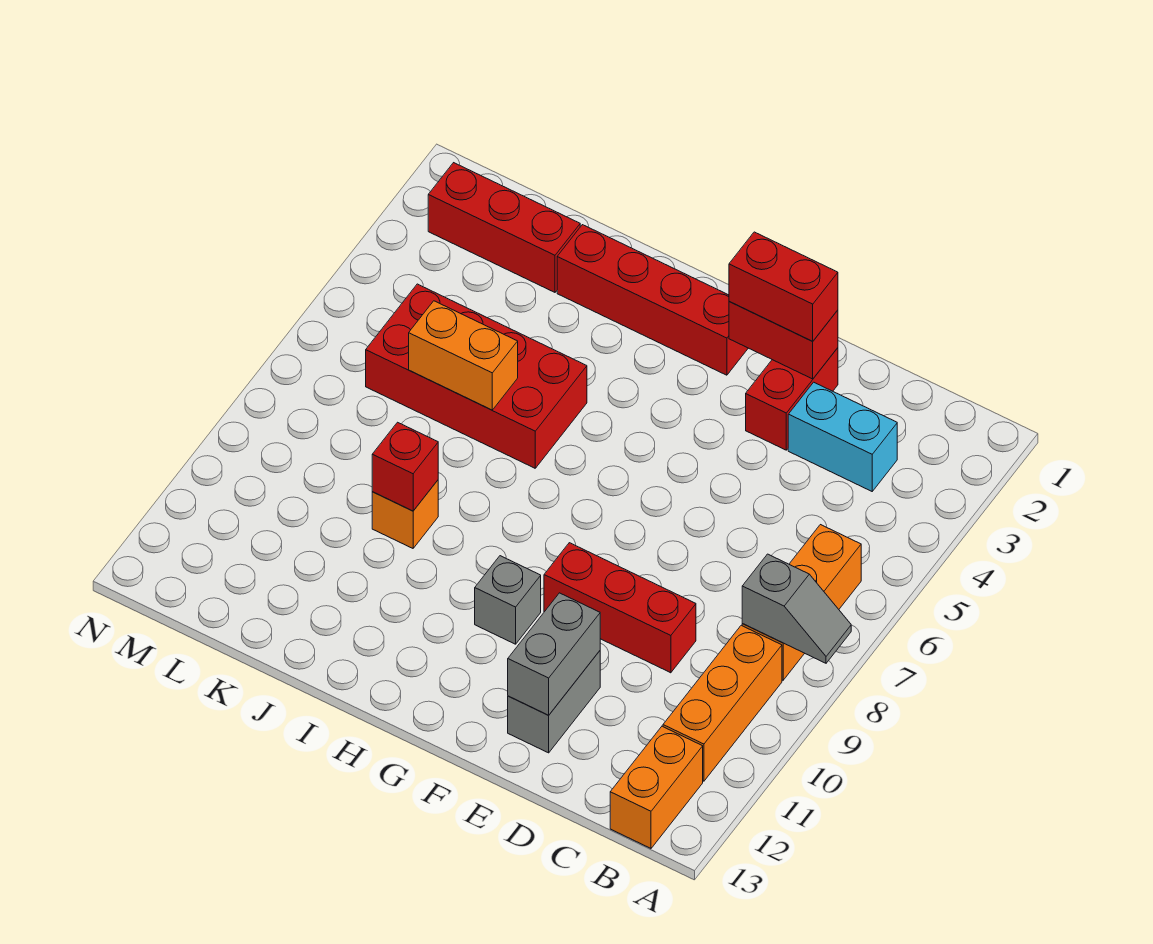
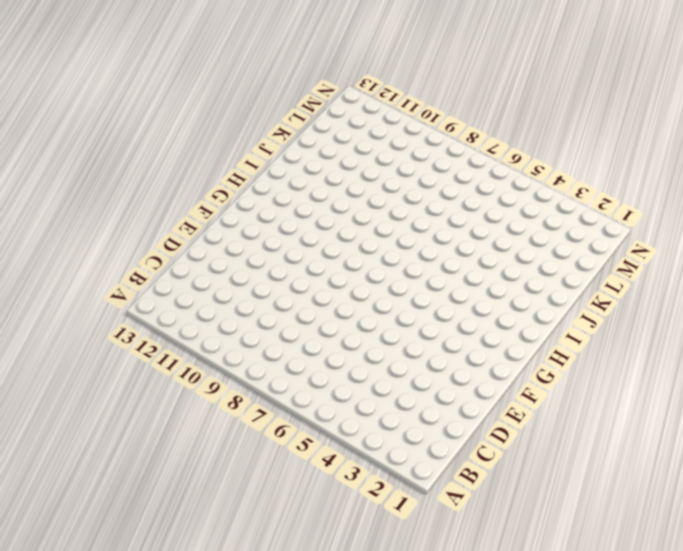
none -> orange 1x3 brick [742,525,861,680]
none -> orange 1x3 brick [663,625,782,781]
none -> orange 1x2 brick [610,726,703,848]

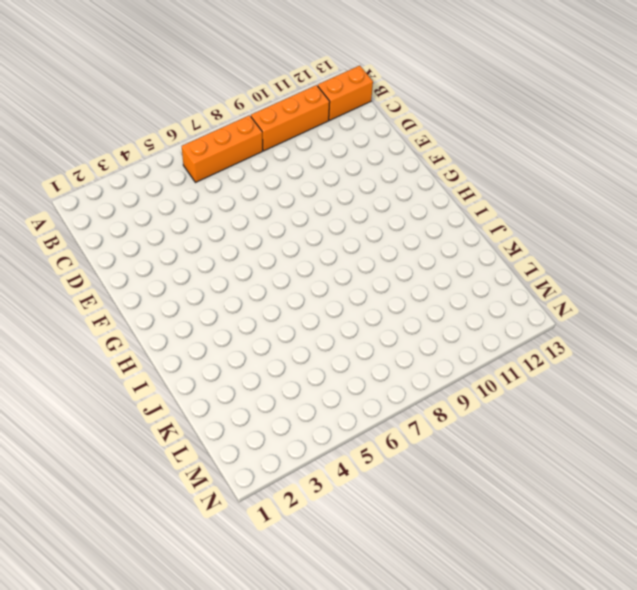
none -> cyan 1x2 brick [788,382,897,491]
none -> red 1x3 brick [544,543,696,673]
none -> red 1x2 brick [746,348,838,450]

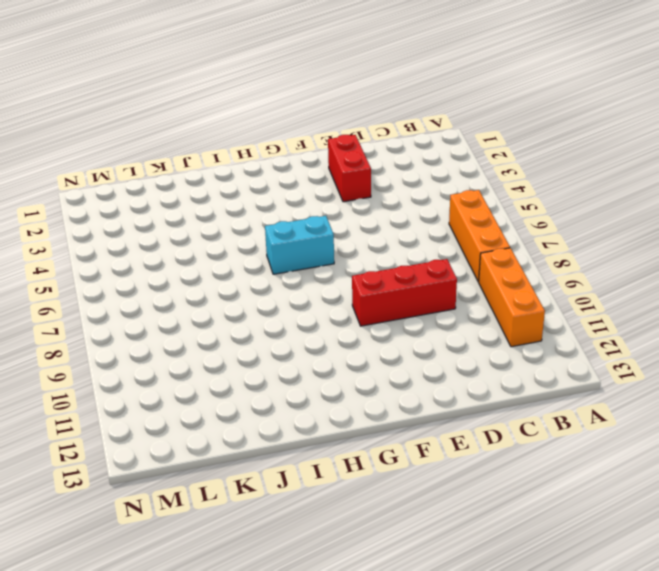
cyan 1x2 brick [265,216,334,274] -> cyan 1x2 brick moved to [788,382,897,491]
none -> orange 1x2 brick [610,726,703,848]
none -> grey 1x2 brick [508,651,600,753]
none -> red 1x4 brick [557,225,748,375]

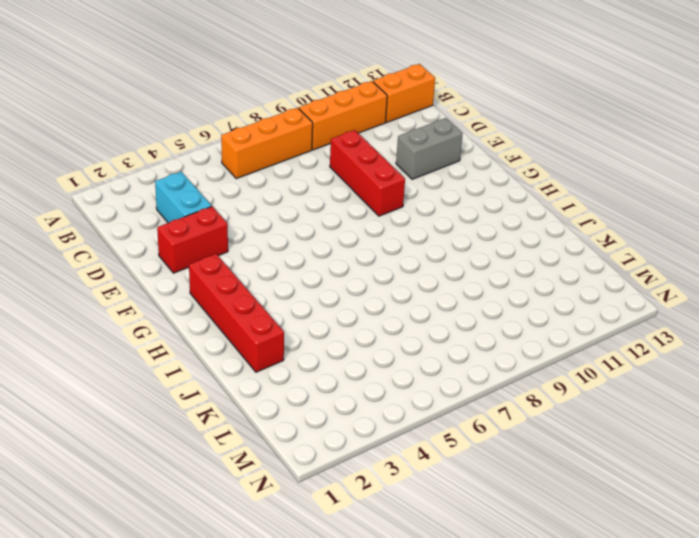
none -> grey 1x1 brick [475,556,541,644]
none -> red 2x4 brick [366,284,587,468]
none -> orange 1x1 brick [372,480,438,548]

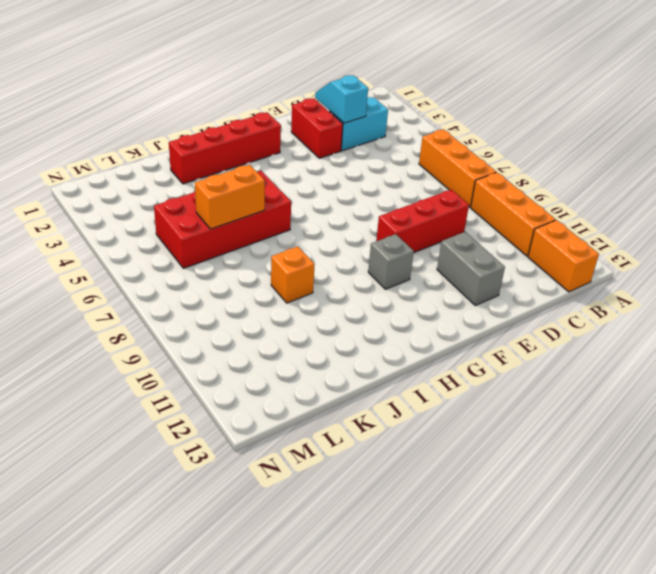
cyan 1x2 slope [315,75,368,123] -> none
none -> red 1x3 brick [428,163,580,292]
none -> grey 1x2 slope [742,554,851,663]
none -> red 1x2 brick [729,302,838,379]

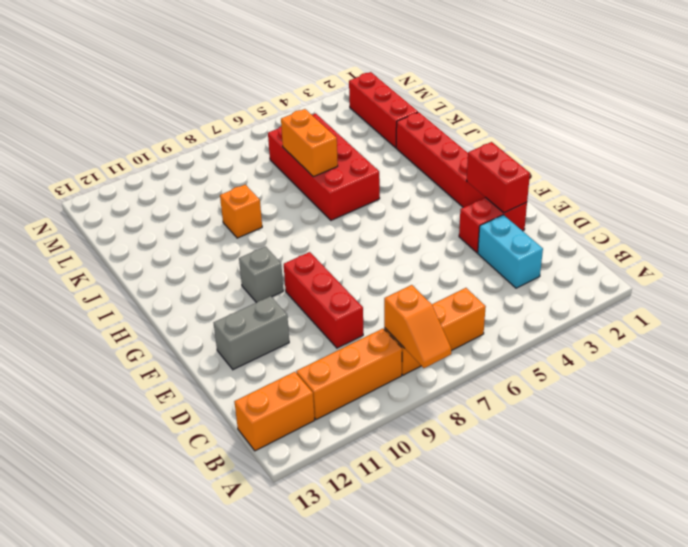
orange 1x2 slope [384,285,451,368] -> grey 1x2 slope [742,554,851,663]
none -> grey 1x2 brick [508,593,600,715]
none -> red 1x1 brick [372,422,438,511]
none -> red 1x2 brick [729,232,838,341]

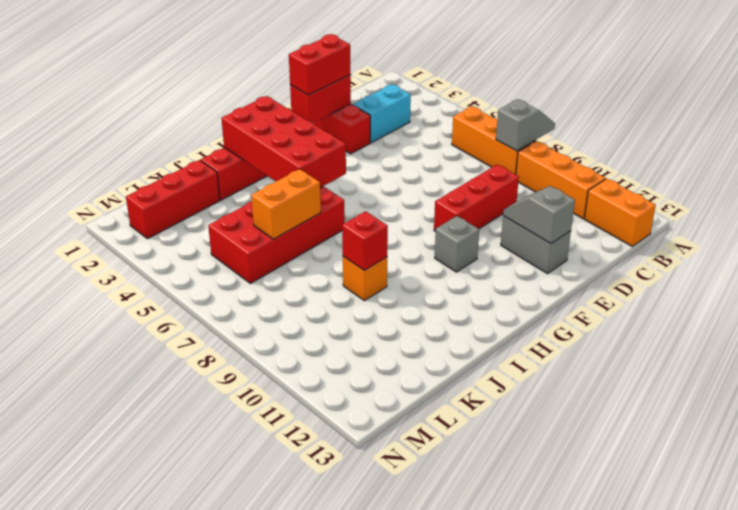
grey 1x2 slope [503,186,575,244] -> grey 1x2 brick [508,593,600,715]
red 2x4 brick [221,96,346,188] -> none

